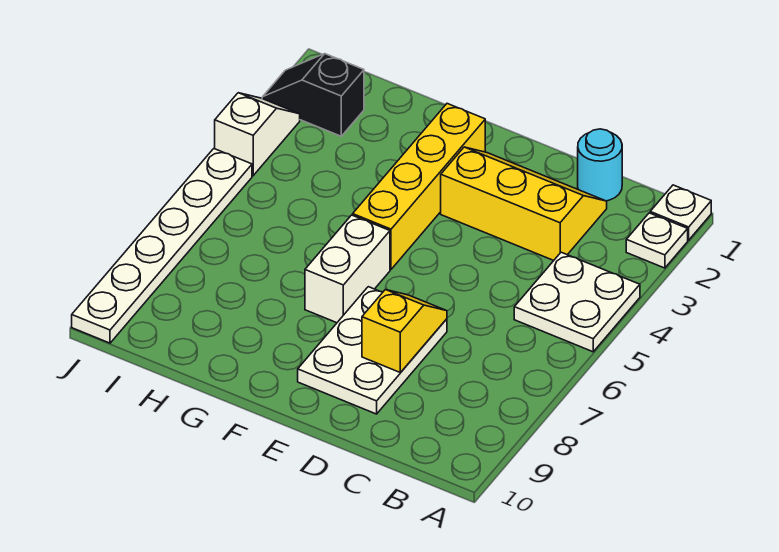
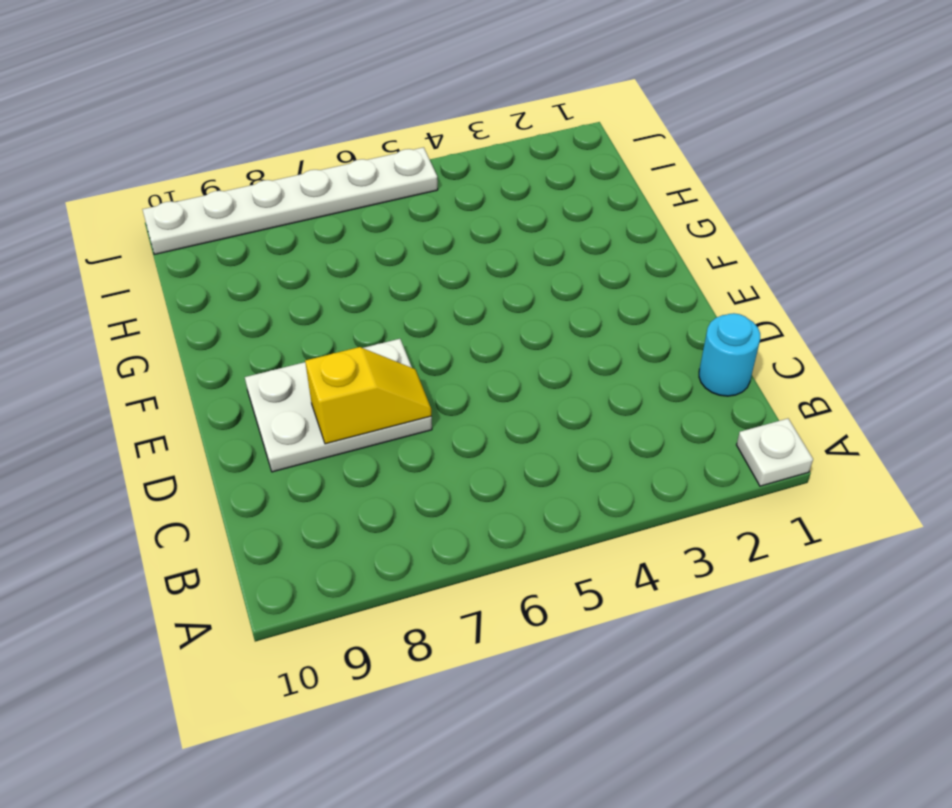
none -> white 1x1 plate [626,213,688,268]
none -> white 2x2 plate [514,252,640,352]
none -> yellow 2x3 slope [441,147,607,261]

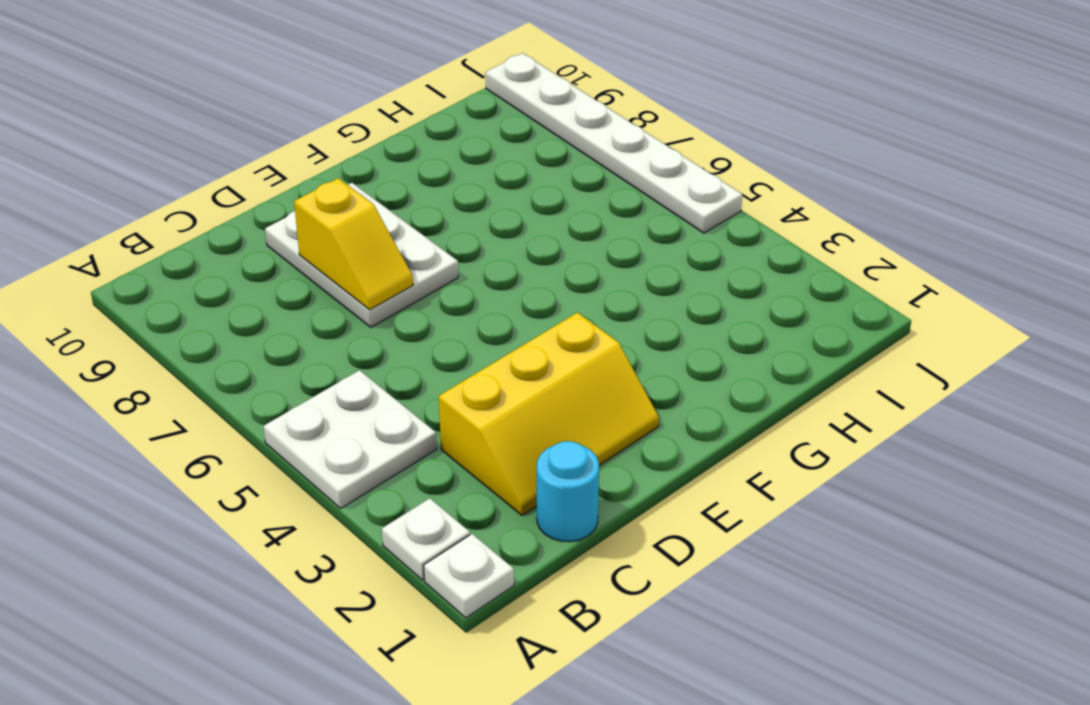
none -> yellow 1x4 brick [353,104,485,269]
none -> white 1x2 brick [305,215,390,323]
none -> black 1x2 slope [262,54,364,136]

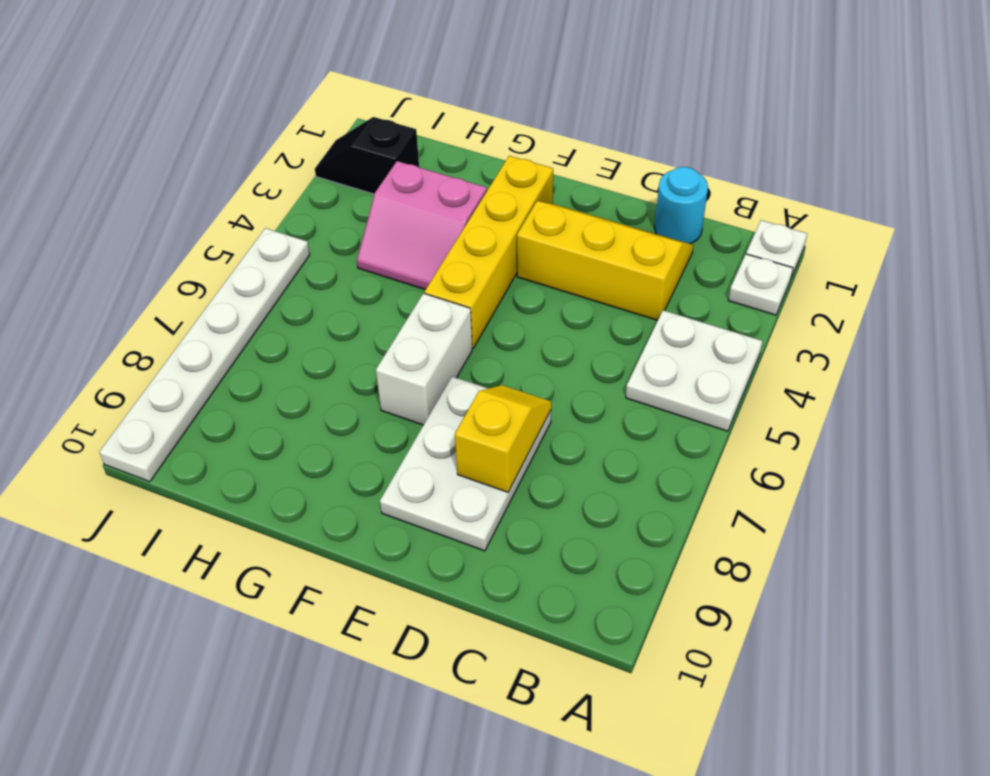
pink 2x2 slope [357,161,487,290] -> none
none -> white 1x2 slope [215,93,300,176]

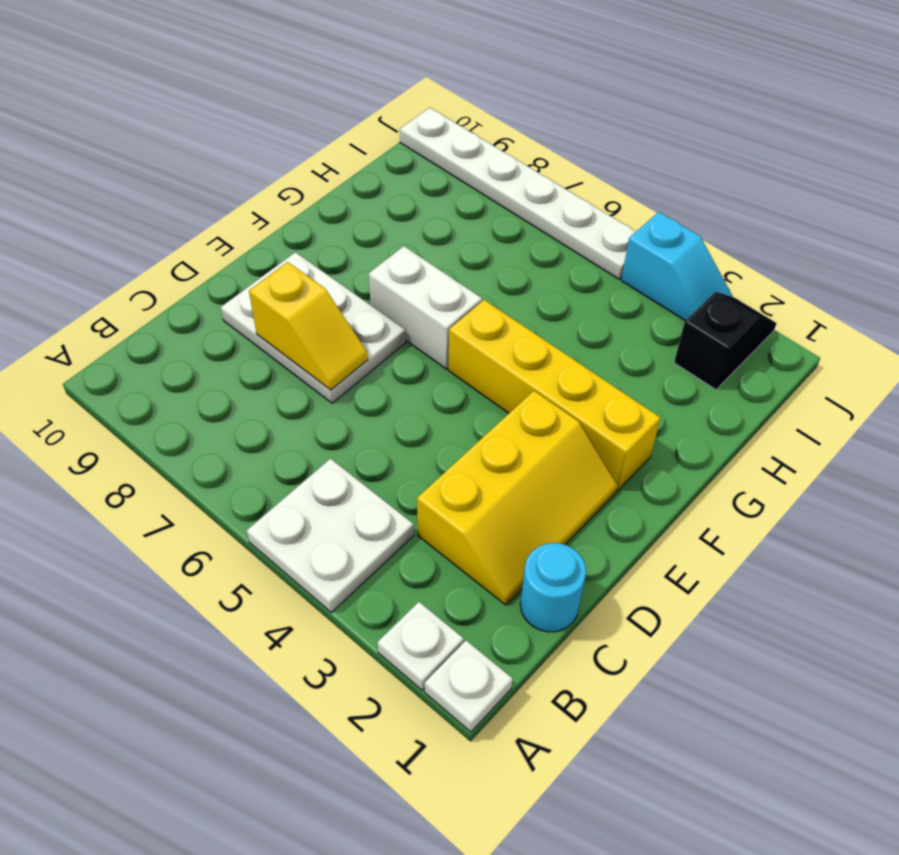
cyan 1x2 slope [621,212,733,321] -> white 1x2 slope [215,93,300,176]

